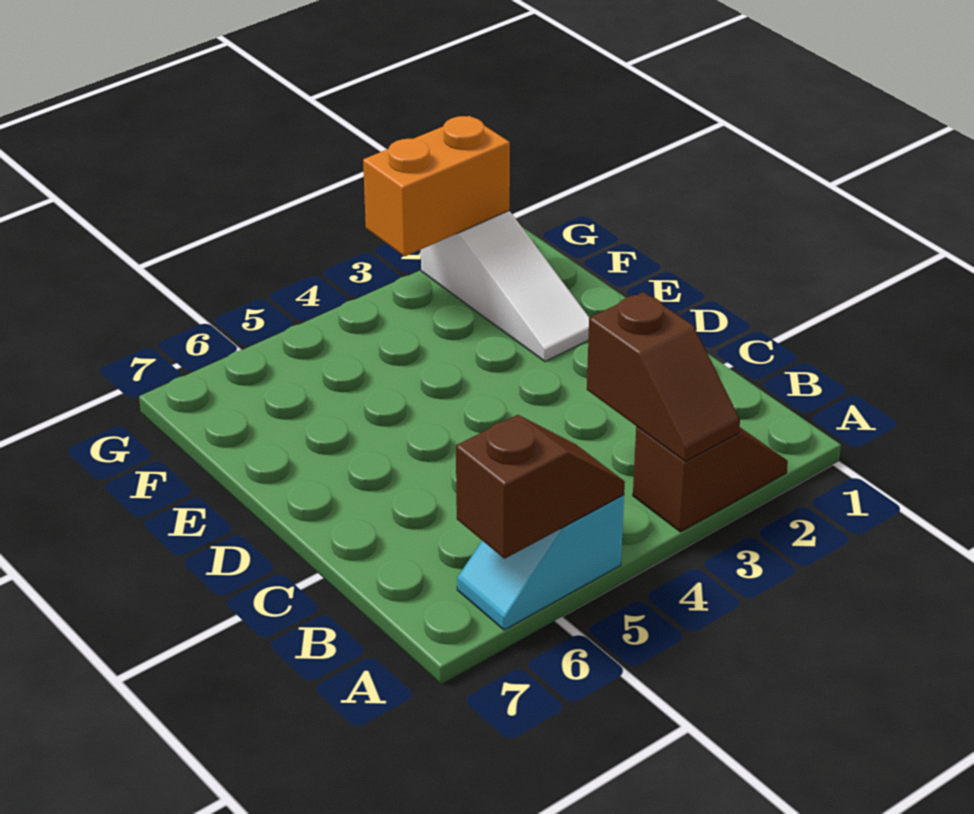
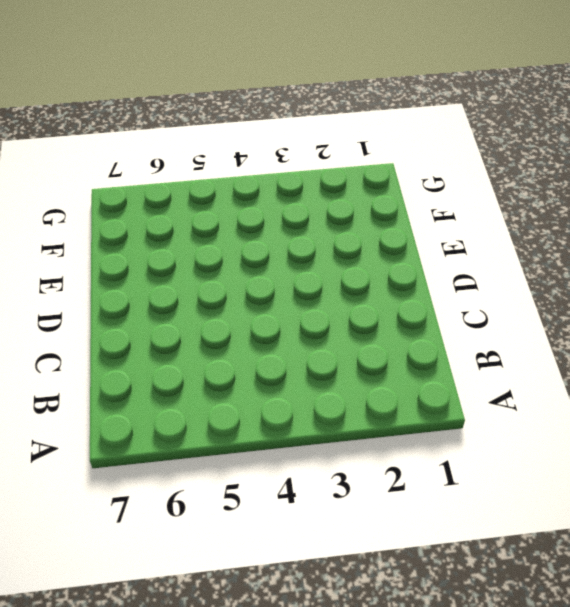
none -> brown 1x2 slope [633,427,788,532]
none -> cyan 1x2 slope [457,495,624,630]

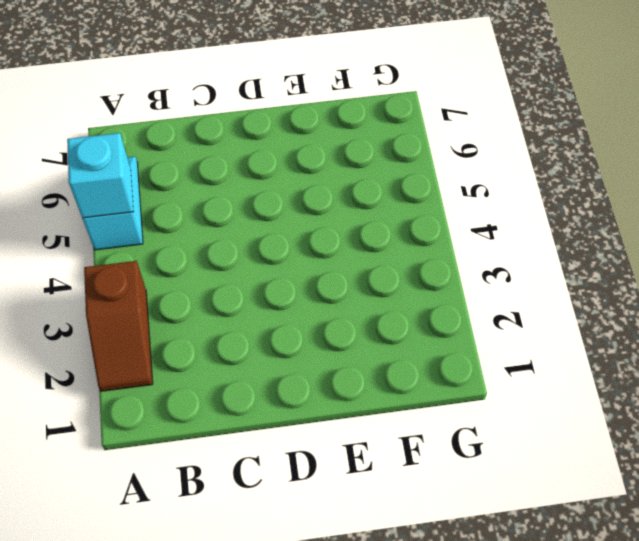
cyan 1x1 brick [67,133,134,218] -> brown 1x2 slope [456,415,625,559]
none -> white 1x3 slope [421,211,589,362]
none -> brown 1x2 slope [587,292,740,462]

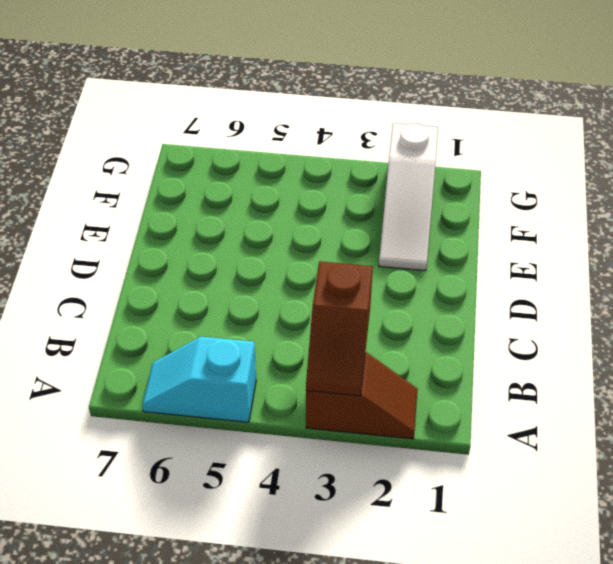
none -> brown 1x2 slope [456,415,625,559]
none -> orange 1x2 brick [363,116,510,256]

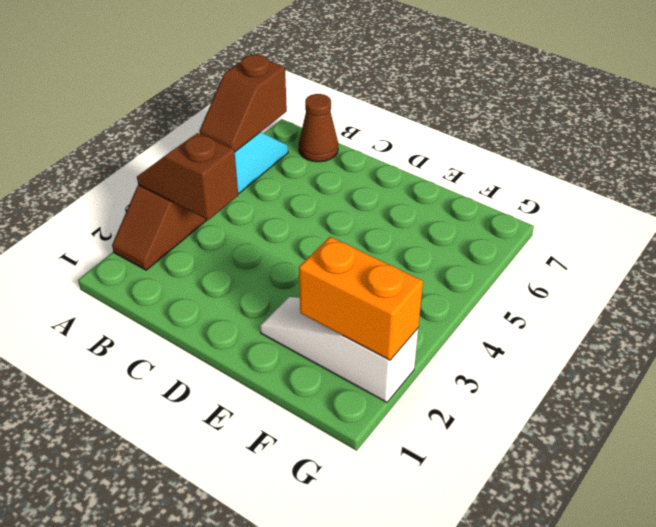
brown 1x1 cone [299,94,338,162] -> none
orange 1x2 brick [299,237,423,360] -> orange 1x2 brick turned to [363,116,510,256]

